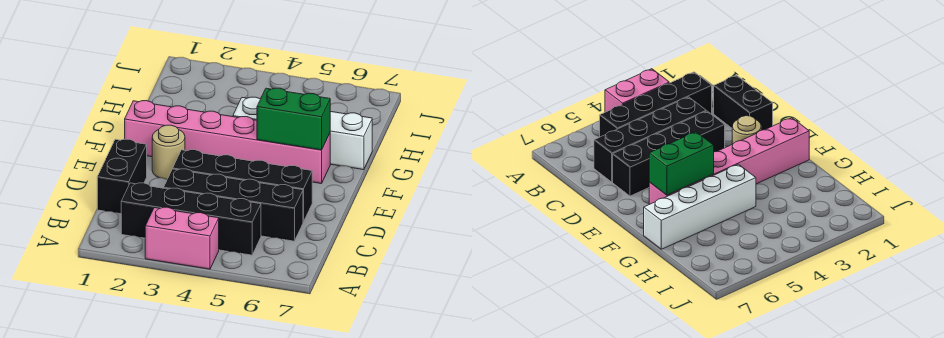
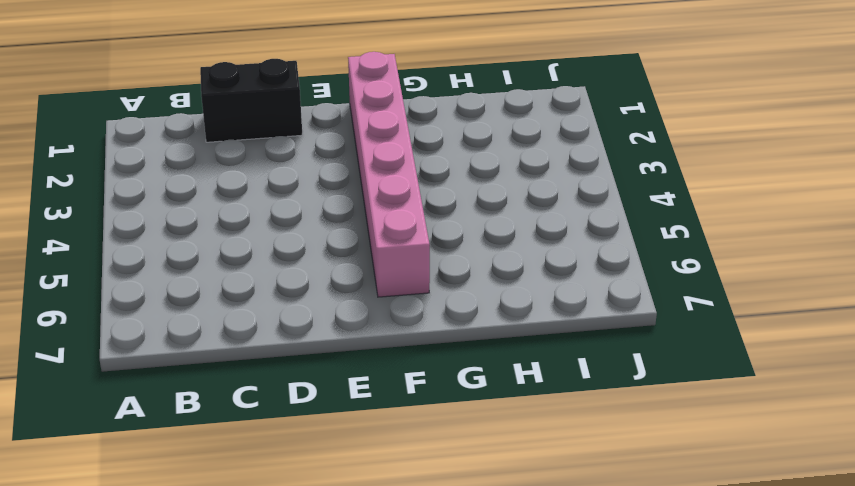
none -> pink 1x2 brick [145,207,219,269]
none -> black 1x4 brick [121,183,261,255]

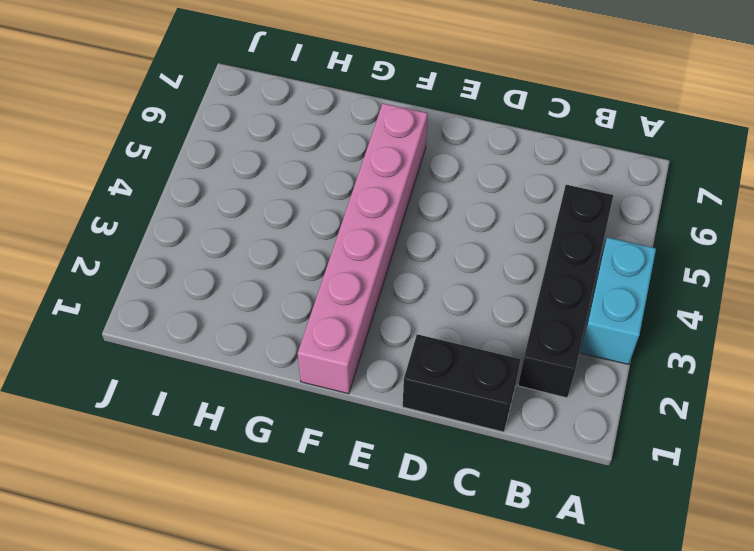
cyan 1x2 brick [580,237,656,364] -> pink 1x2 brick [145,207,219,269]
none -> black 1x4 brick [164,169,303,241]
none -> black 1x4 brick [173,150,312,222]

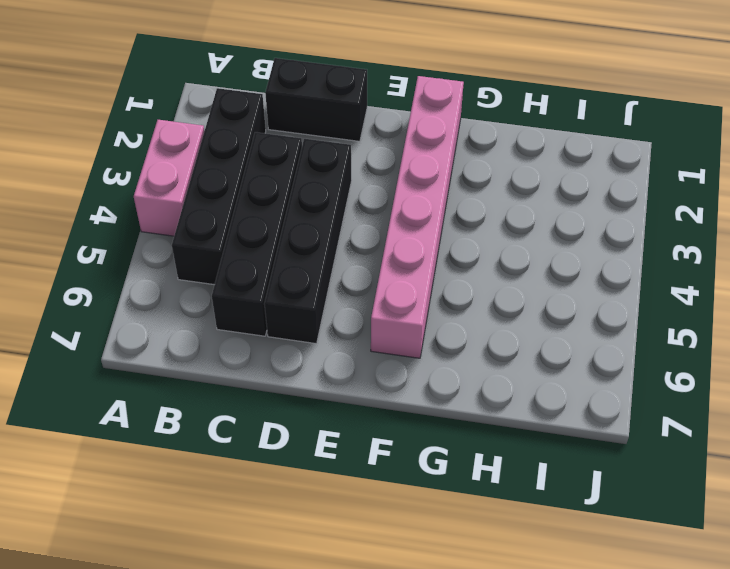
none -> tan 1x1 round brick [152,125,185,179]
none -> white 1x4 brick [233,97,372,170]

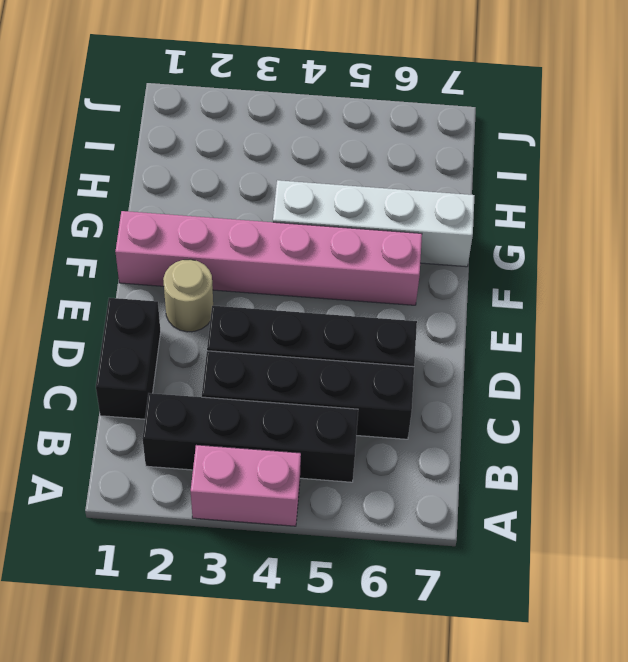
none -> green 1x2 brick [257,88,330,150]

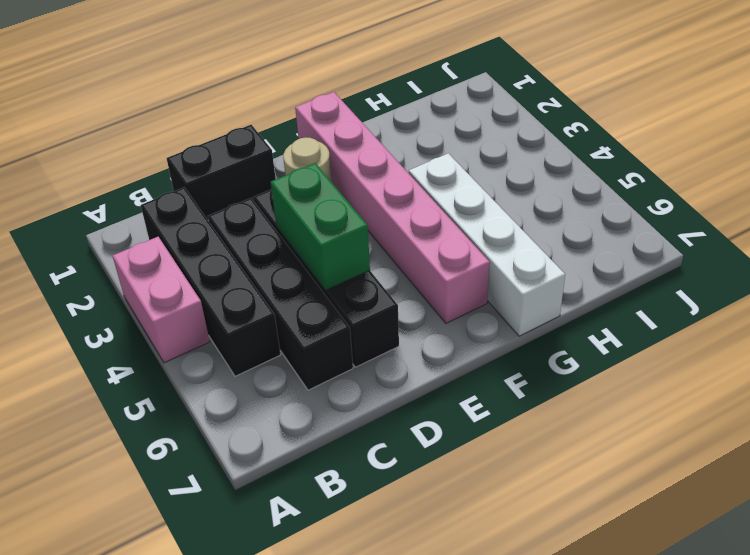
green 1x2 brick [271,163,370,290] -> green 1x2 brick moved to [257,88,330,150]

